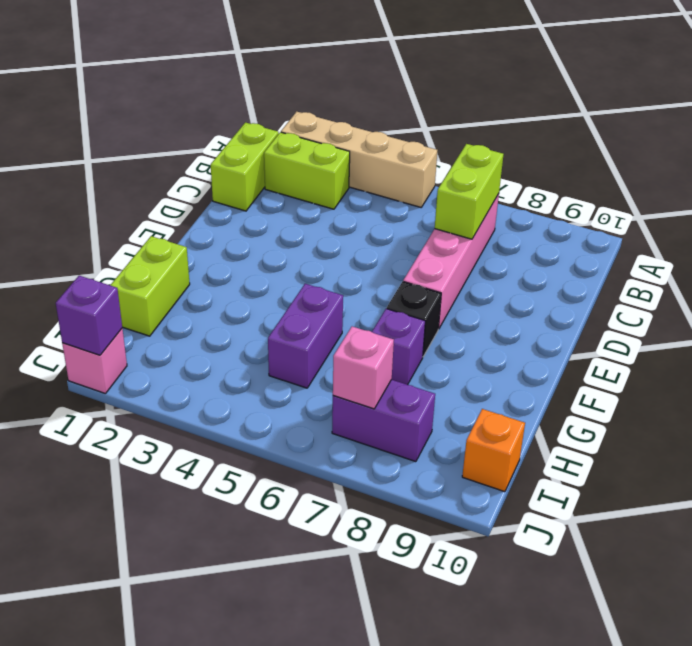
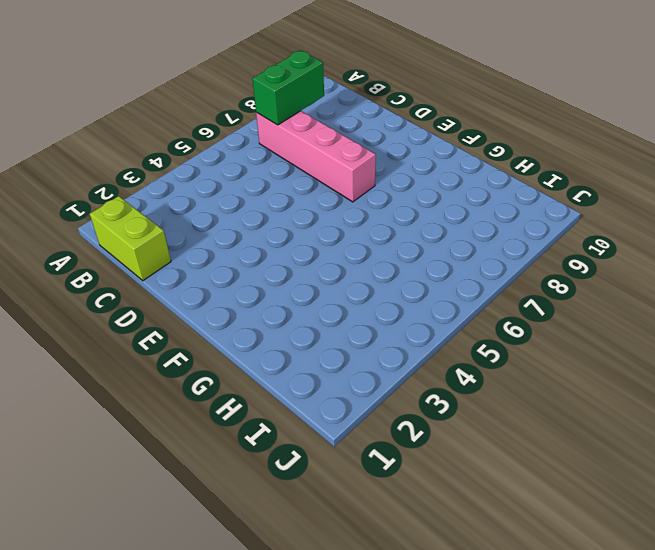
green 1x2 brick [252,50,324,125] -> lime 1x2 brick [435,144,504,239]
none -> tan 1x4 brick [281,112,437,207]
none -> lime 1x2 brick [264,132,350,209]
none -> black 1x1 brick [387,281,441,356]

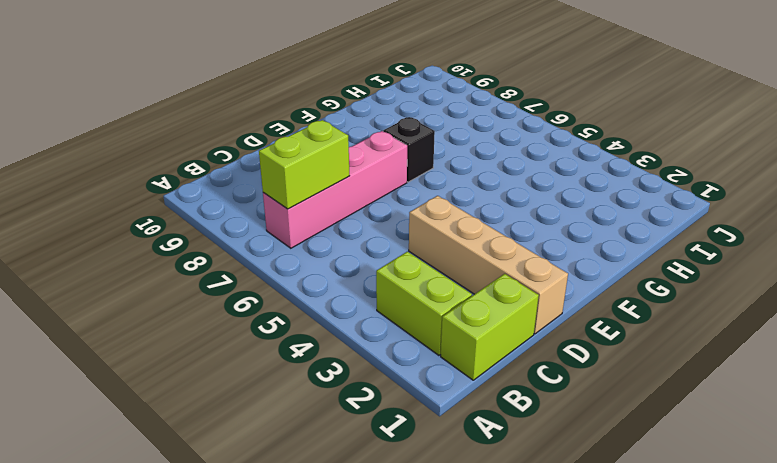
tan 1x4 brick [409,196,568,334] -> tan 1x4 brick moved to [281,112,437,207]
none -> lime 1x2 brick [110,236,190,336]
none -> purple 1x2 brick [268,284,343,388]
none -> purple 1x1 brick [372,309,425,385]

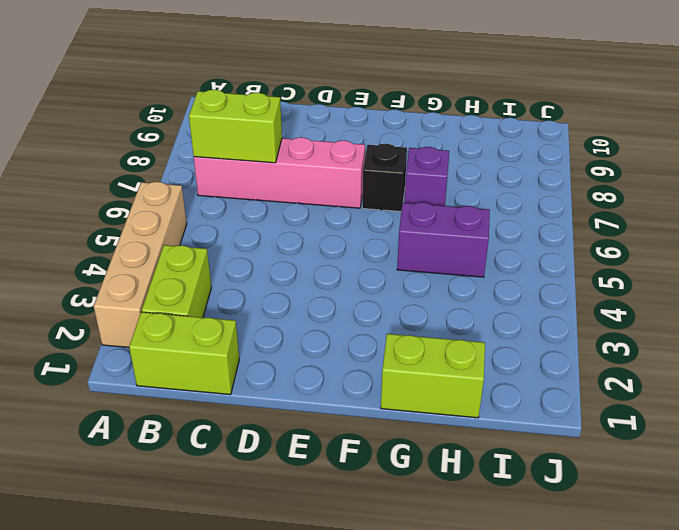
none -> purple 1x2 brick [332,380,435,462]
none -> orange 1x1 brick [462,409,525,492]
none -> pink 1x1 brick [62,329,127,394]

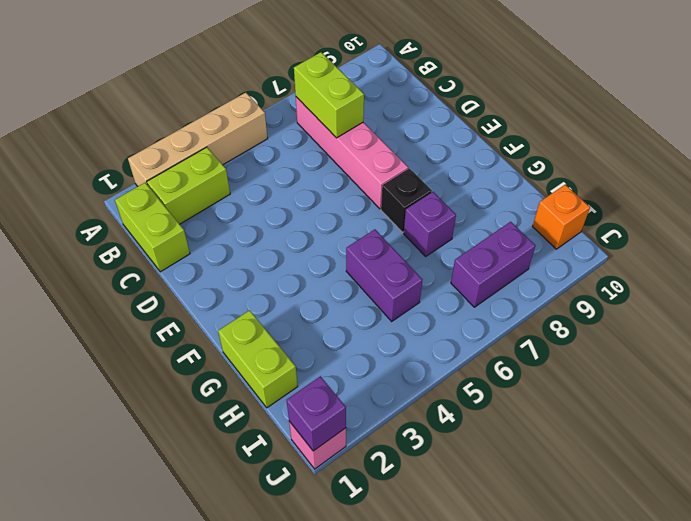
none -> pink 1x1 brick [333,326,394,409]

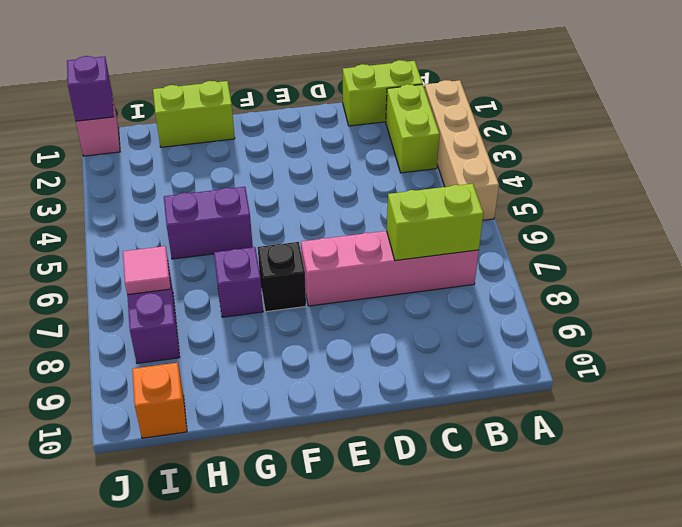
pink 1x1 tile [123,246,171,295] -> pink 1x1 brick [333,326,394,409]

